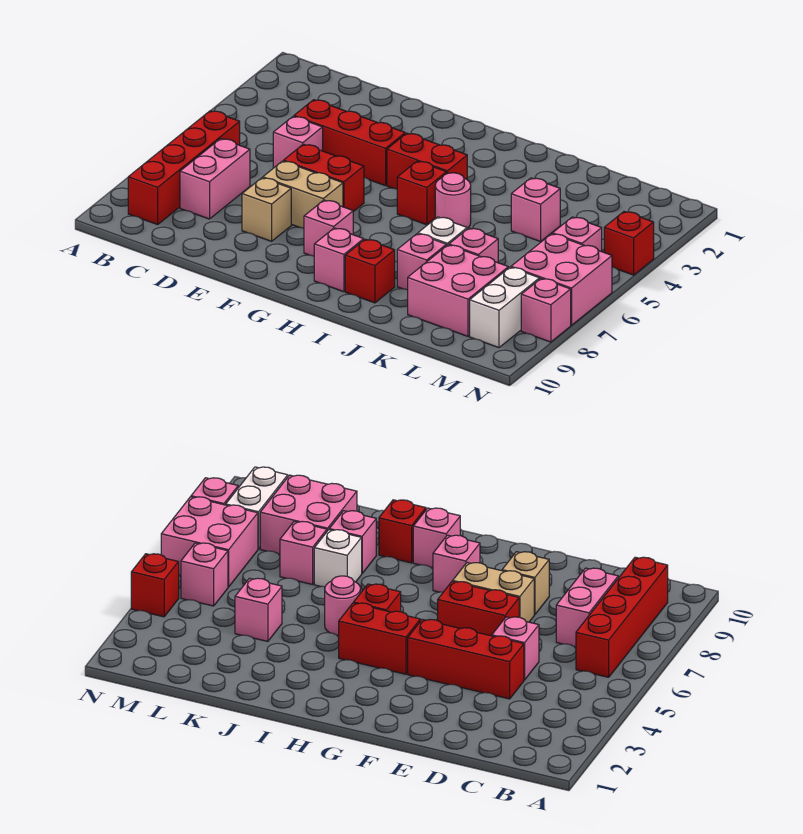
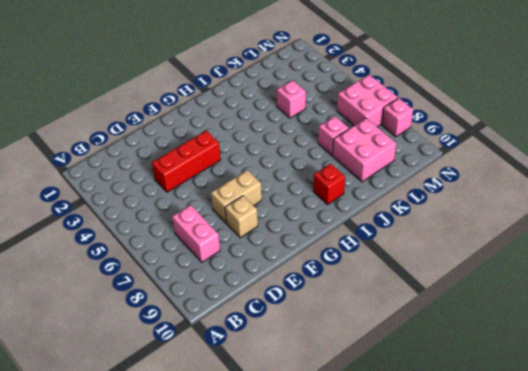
none -> red 1x4 brick [128,111,240,225]
none -> pink 1x1 brick [273,116,323,168]
none -> red 1x2 brick [284,144,364,212]

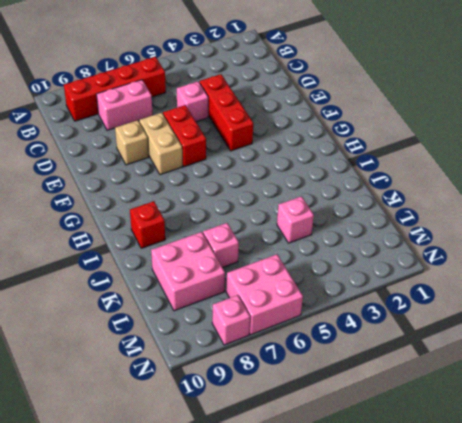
none -> red 1x2 brick [387,133,467,189]
none -> pink 1x1 brick [304,200,353,256]
none -> red 1x1 brick [397,161,447,225]

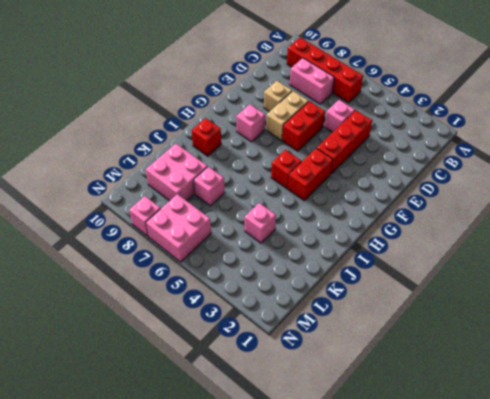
none -> pink 1x1 brick [314,228,364,292]
none -> pink 1x1 round brick [435,173,471,228]
none -> white 1x1 brick [418,217,467,245]

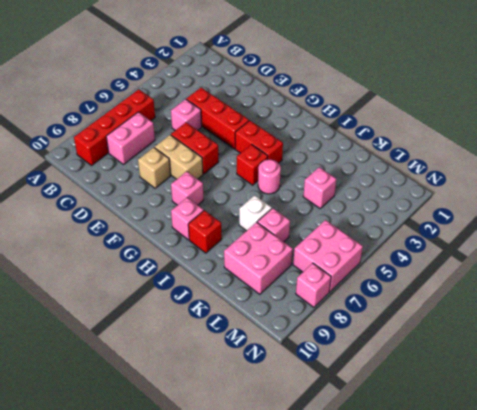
none -> pink 1x1 brick [397,234,447,290]
none -> pink 1x1 brick [553,217,602,252]
none -> white 1x2 brick [470,267,540,348]

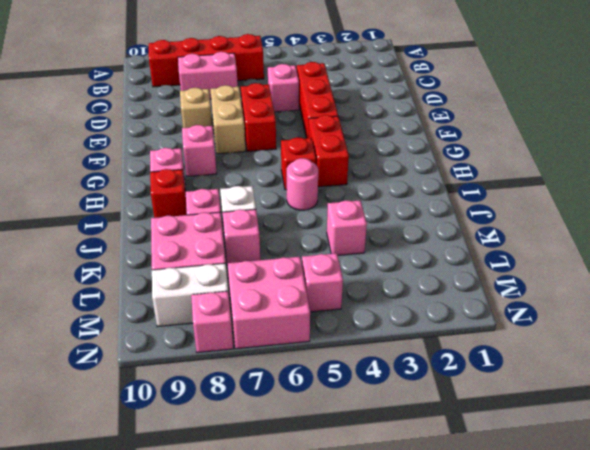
none -> red 1x1 brick [604,212,654,275]

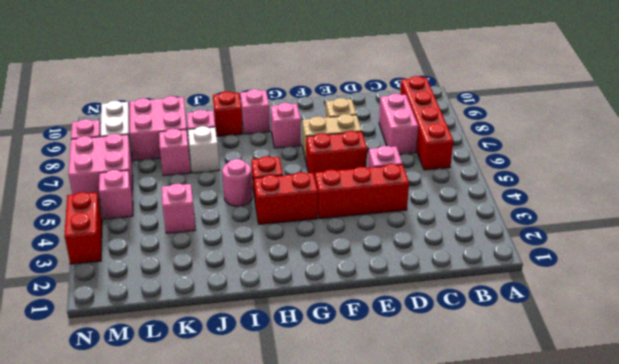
red 1x2 brick [64,192,102,264] -> red 1x1 brick [604,212,654,275]

